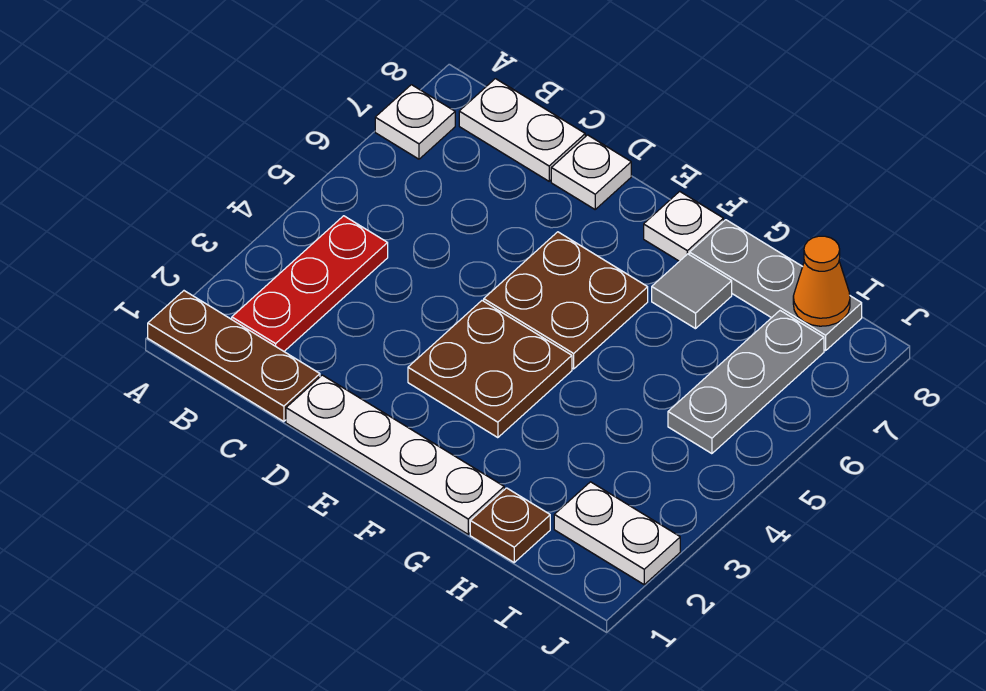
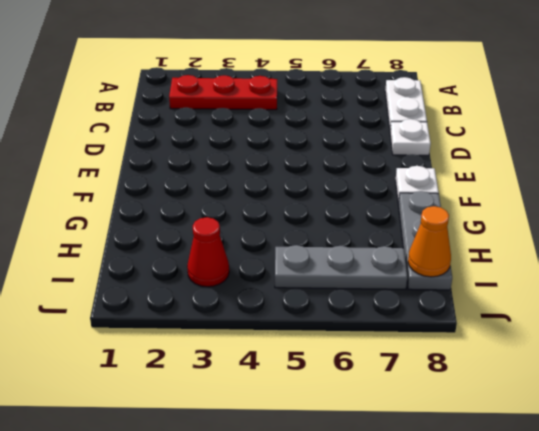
red 1x1 cone [187,217,229,287] -> none
none -> brown 1x3 plate [148,291,320,422]
none -> white 1x1 plate [375,85,455,159]
none -> white 1x4 plate [286,375,504,534]

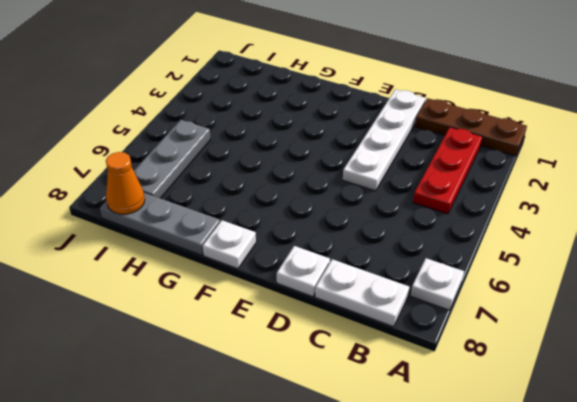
white 1x4 plate [343,89,426,191] -> white 1x4 plate turned to [286,375,504,534]
none -> brown 2x2 plate [408,301,572,438]
none -> brown 2x2 plate [484,232,648,369]
none -> grey 1x1 tile [652,254,732,329]

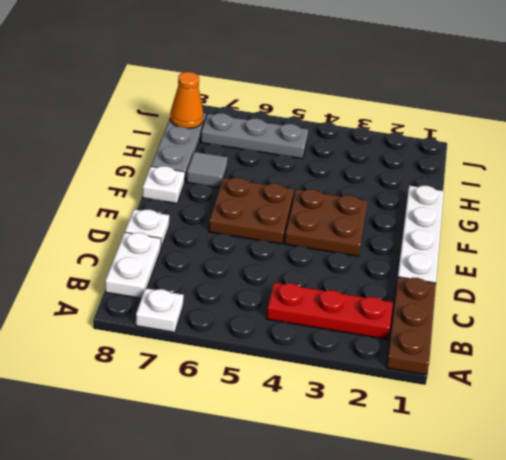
none -> brown 1x1 plate [470,488,550,562]
none -> white 1x2 plate [554,482,680,584]

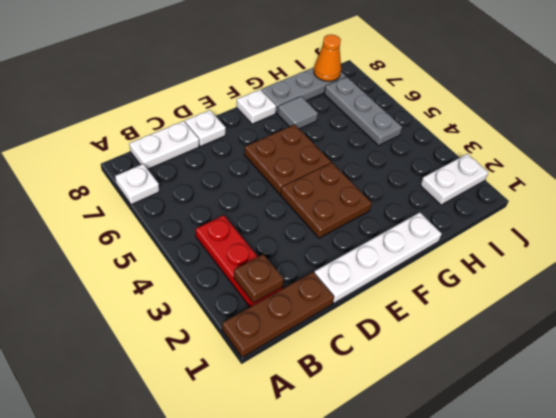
brown 1x1 plate [234,254,284,303] -> brown 1x1 plate moved to [470,488,550,562]

